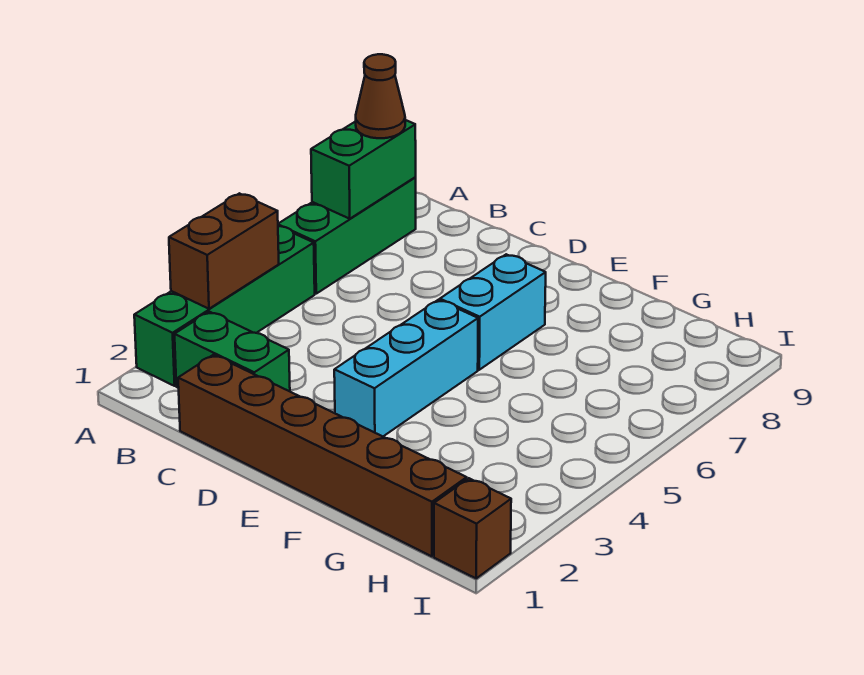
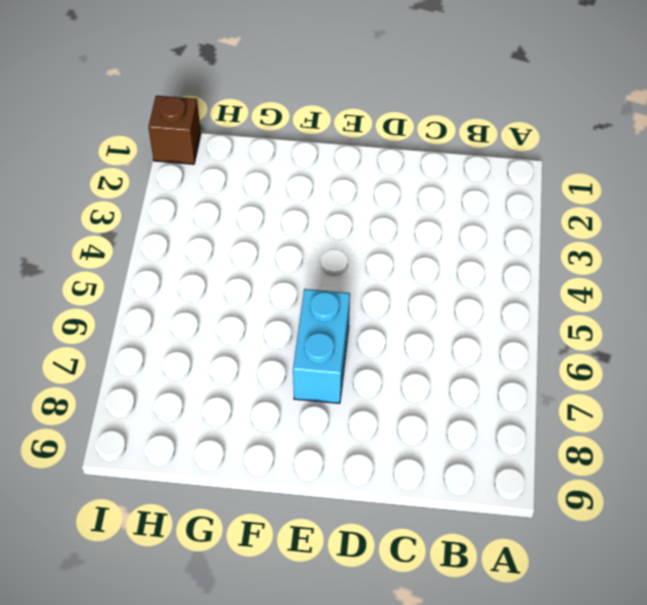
none -> green 1x4 brick [134,226,315,386]
none -> green 1x3 brick [278,178,416,294]

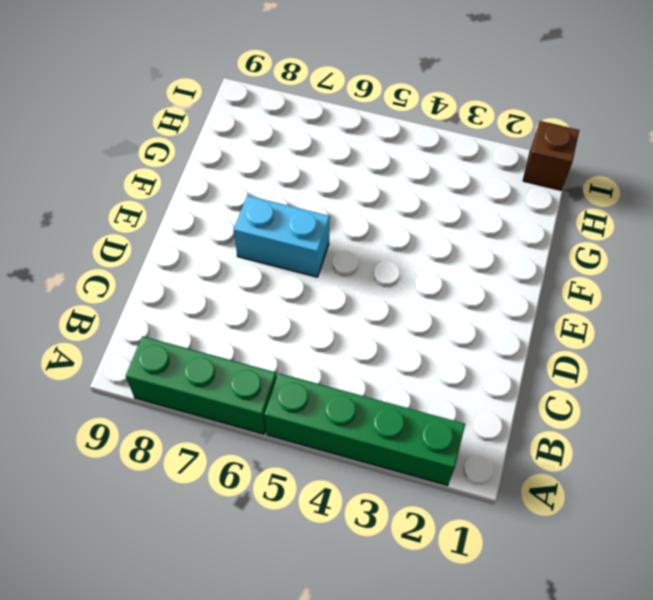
none -> green 1x2 brick [175,312,290,391]
none -> brown 1x6 brick [178,355,467,556]

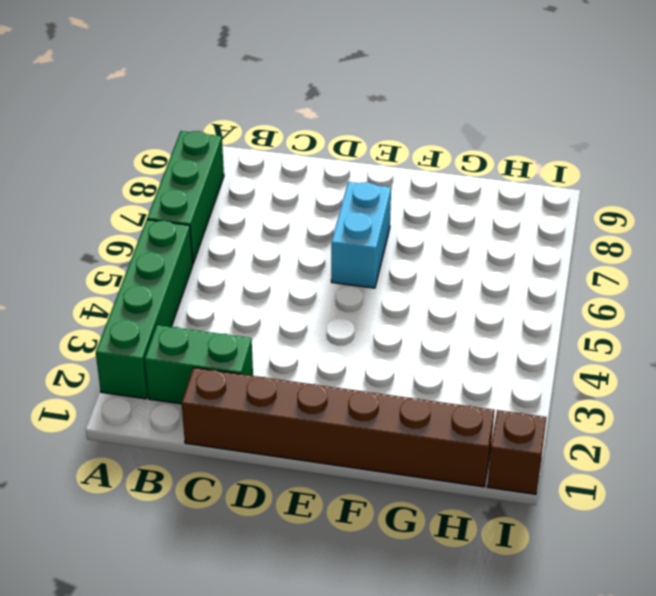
none -> cyan 1x3 brick [334,300,478,436]
none -> brown 1x2 brick [169,193,279,309]

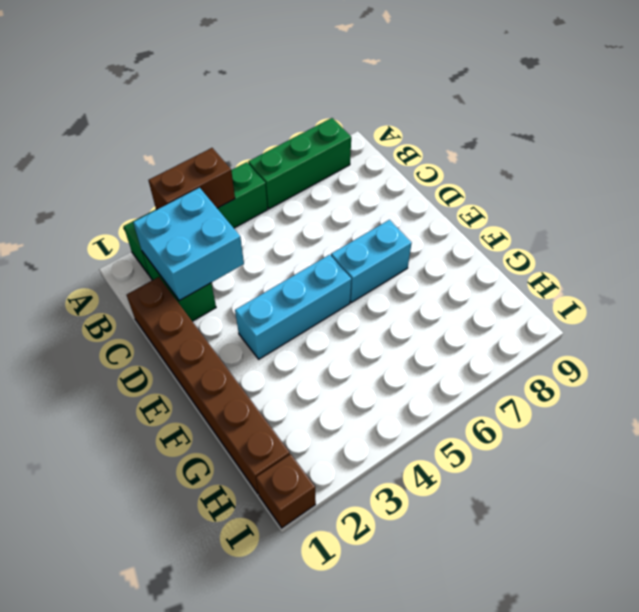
cyan 2x2 brick [133,188,244,301] -> none
none -> green 1x2 brick [311,120,416,219]
none -> brown 1x1 cone [356,54,405,138]

